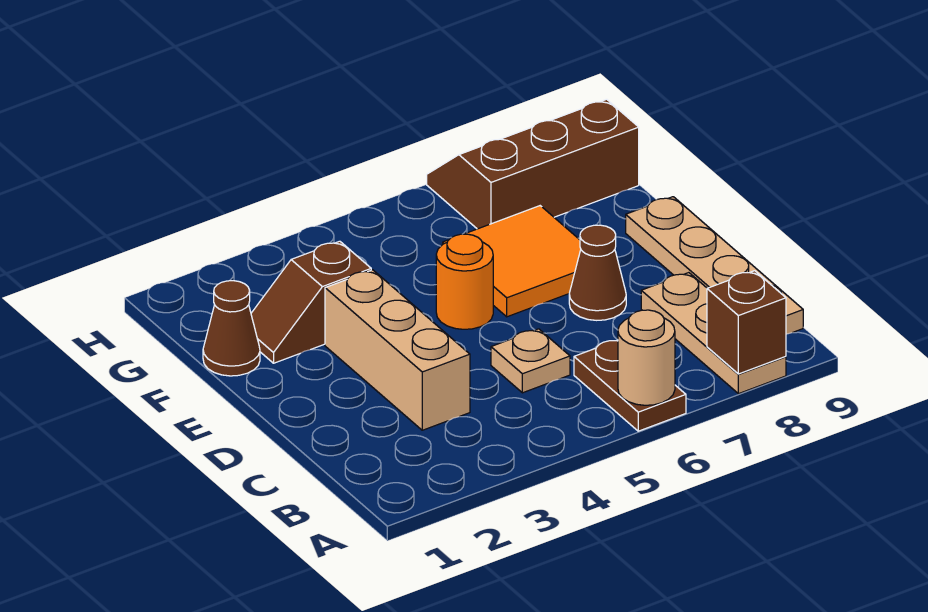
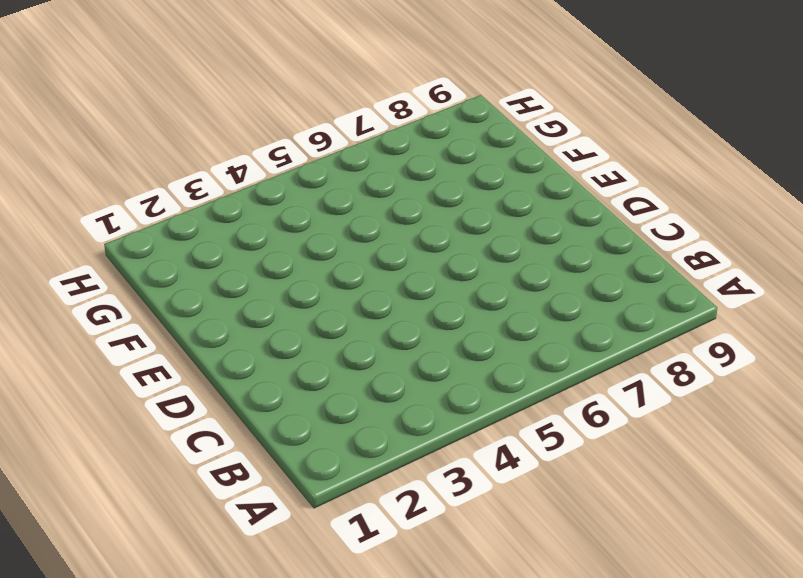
none -> brown 1x2 plate [574,340,686,431]
none -> tan 1x3 plate [641,273,786,394]
none -> tan 1x4 plate [626,197,803,334]

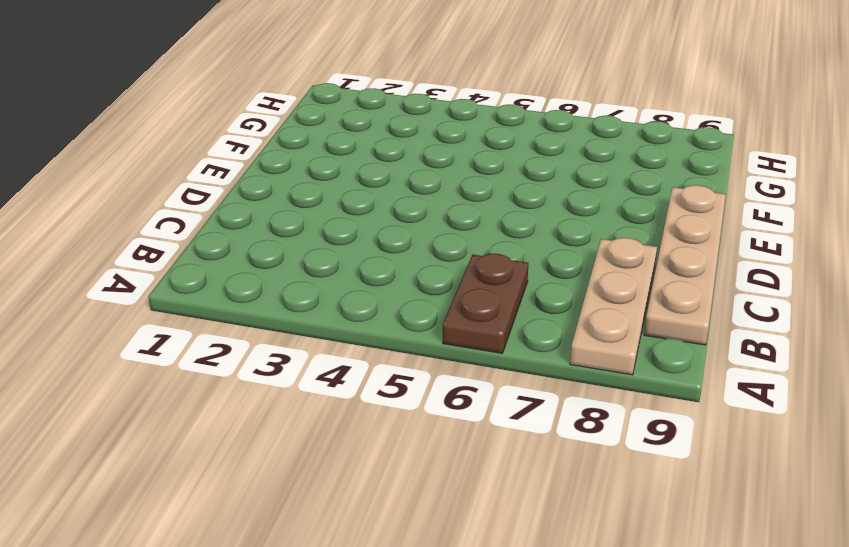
none -> tan 1x3 brick [325,270,470,430]
none -> tan 1x1 plate [491,329,570,393]
none -> brown 1x1 cone [569,225,626,320]

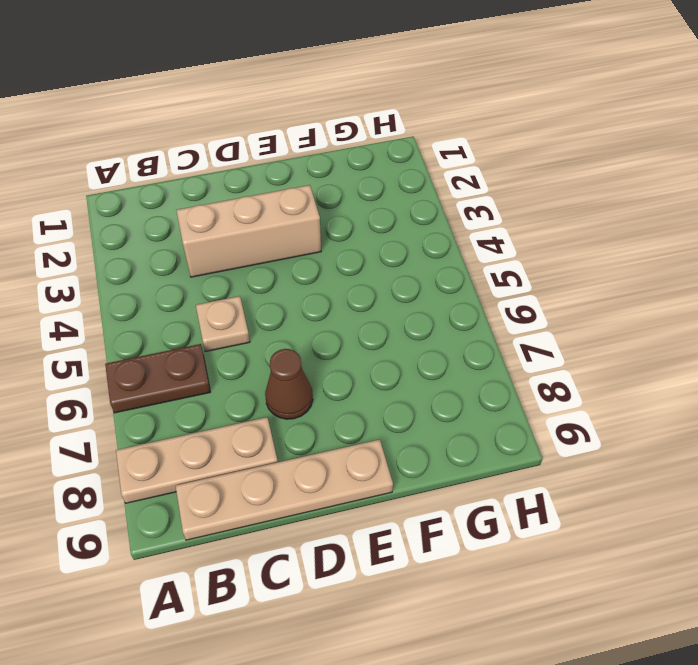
none -> orange 1x1 round brick [436,234,493,329]
none -> orange 2x2 tile [443,206,581,317]
none -> brown 1x1 cone [203,281,260,376]

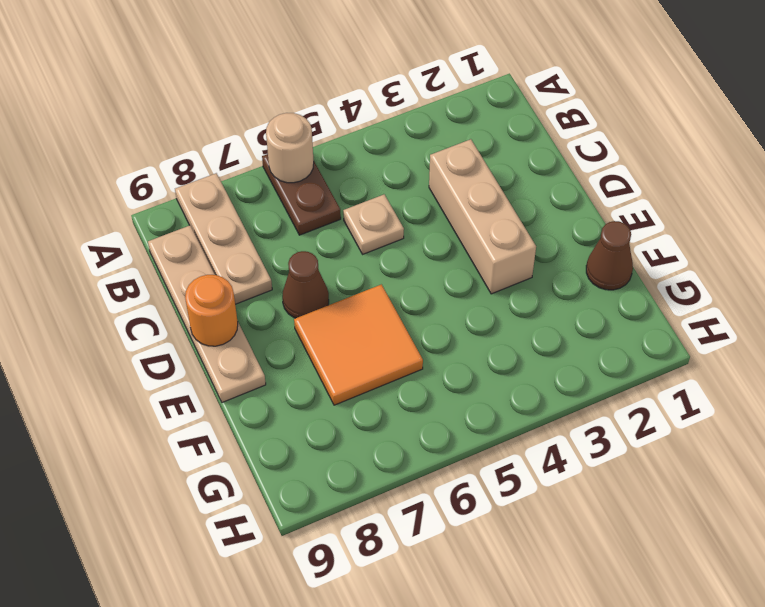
orange 1x1 round brick [185,275,238,346] -> orange 1x1 round brick moved to [436,234,493,329]
none -> brown 1x2 slope [251,241,371,363]
none -> brown 2x3 slope [427,99,639,229]
none -> brown 1x1 brick [707,271,786,374]

